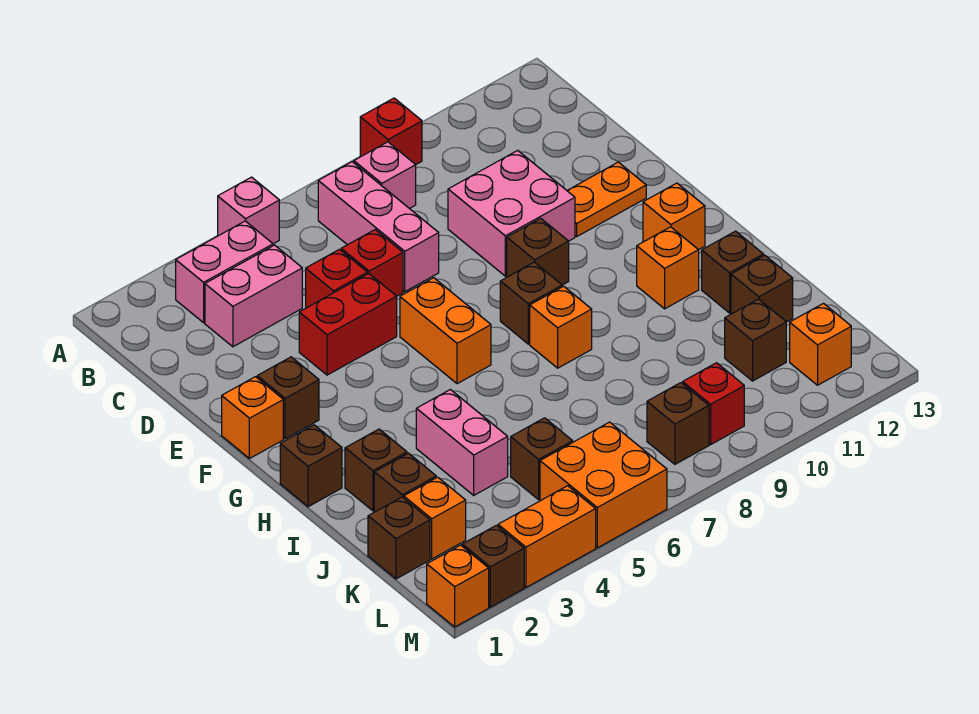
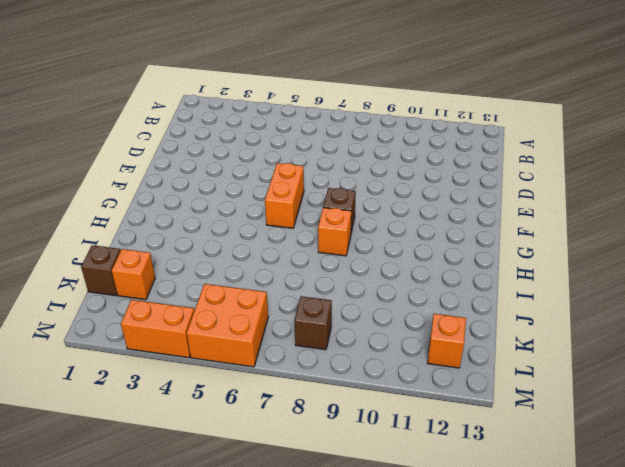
none -> pink 1x1 brick [218,177,279,244]
none -> red 1x1 brick [360,98,422,165]
none -> pink 1x2 brick [176,221,273,323]
none -> pink 1x3 brick [318,162,439,292]

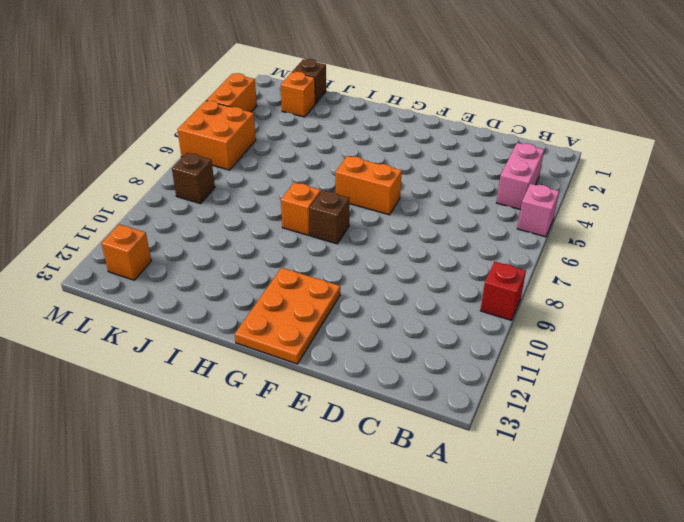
orange 2x3 plate [235,268,340,364] -> orange 1x1 brick [643,183,705,250]
none -> pink 1x3 brick [318,162,439,292]
none -> pink 1x1 brick [354,142,416,209]
none -> pink 1x2 brick [205,245,302,347]
none -> red 1x1 brick [306,249,367,308]

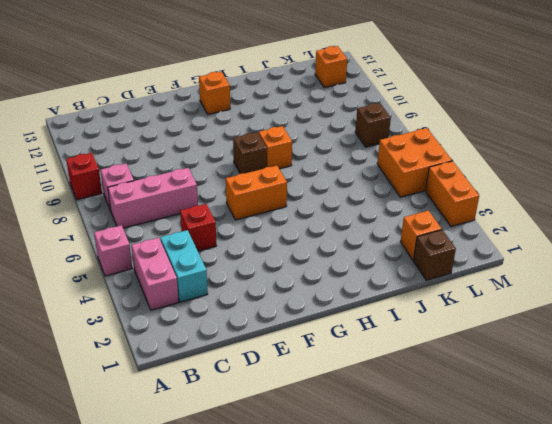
cyan 1x2 brick [160,230,208,302] -> pink 1x2 brick [205,245,302,347]
none -> red 1x1 brick [341,230,403,296]
none -> pink 2x2 brick [448,150,575,276]
none -> red 1x2 brick [299,274,397,375]
none -> orange 1x2 plate [567,162,646,236]

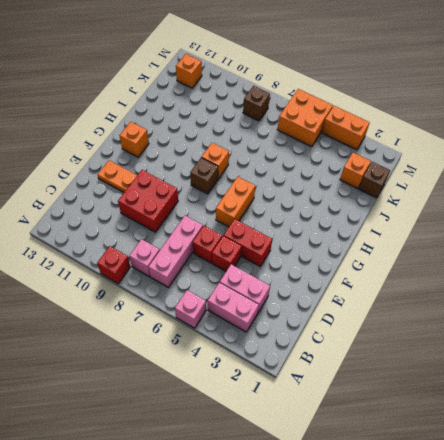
red 2x2 brick [118,170,178,232] -> pink 2x2 brick [448,150,575,276]
none -> orange 1x1 brick [222,377,283,459]
none -> brown 1x1 brick [257,357,319,439]
none -> brown 1x1 brick [507,218,569,285]
none -> brown 1x1 brick [280,425,342,507]

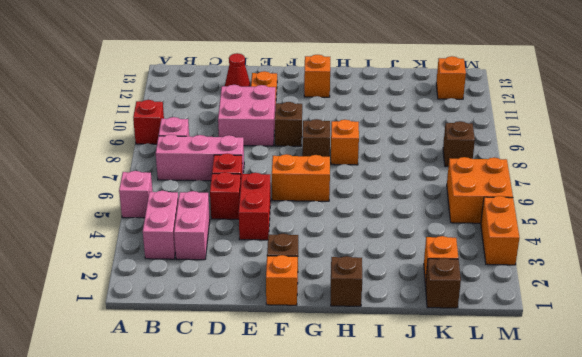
red 1x1 cone [225,53,250,87] -> none
none -> orange 1x1 brick [637,227,699,309]
none -> brown 1x1 brick [345,429,407,511]
none -> pink 1x2 brick [416,390,508,495]
none -> brown 1x1 brick [702,231,764,313]

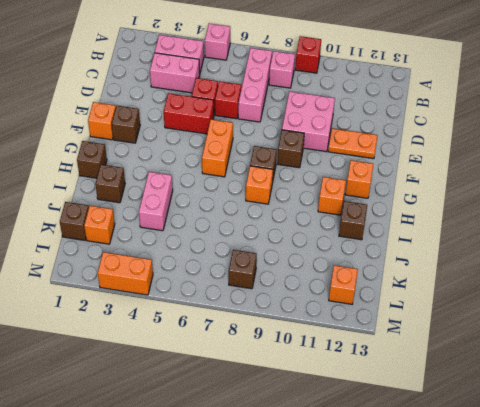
none -> brown 1x1 brick [374,453,436,512]
none -> brown 1x1 brick [731,255,793,322]
none -> brown 1x1 brick [511,418,573,500]
none -> brown 1x1 brick [725,299,786,381]

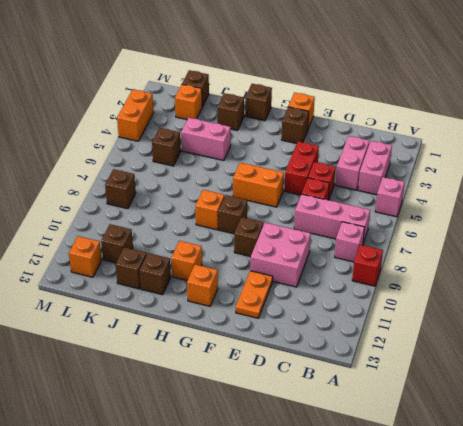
none -> brown 1x1 brick [374,453,436,512]
none -> orange 2x2 brick [540,422,667,548]
none -> red 1x1 brick [683,363,744,445]
none -> orange 1x1 brick [427,545,489,627]

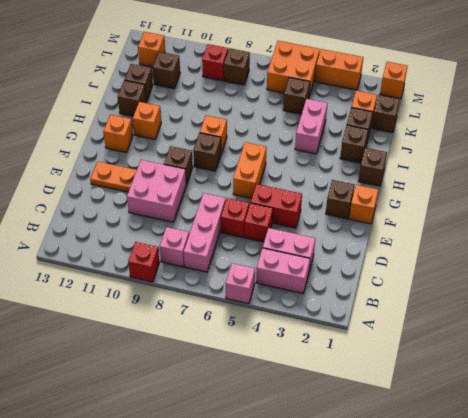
none -> brown 1x1 brick [462,525,524,607]

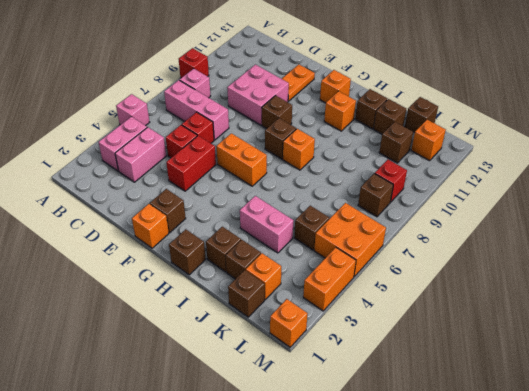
brown 1x1 brick [405,97,438,133] -> brown 1x1 brick moved to [462,525,524,607]

